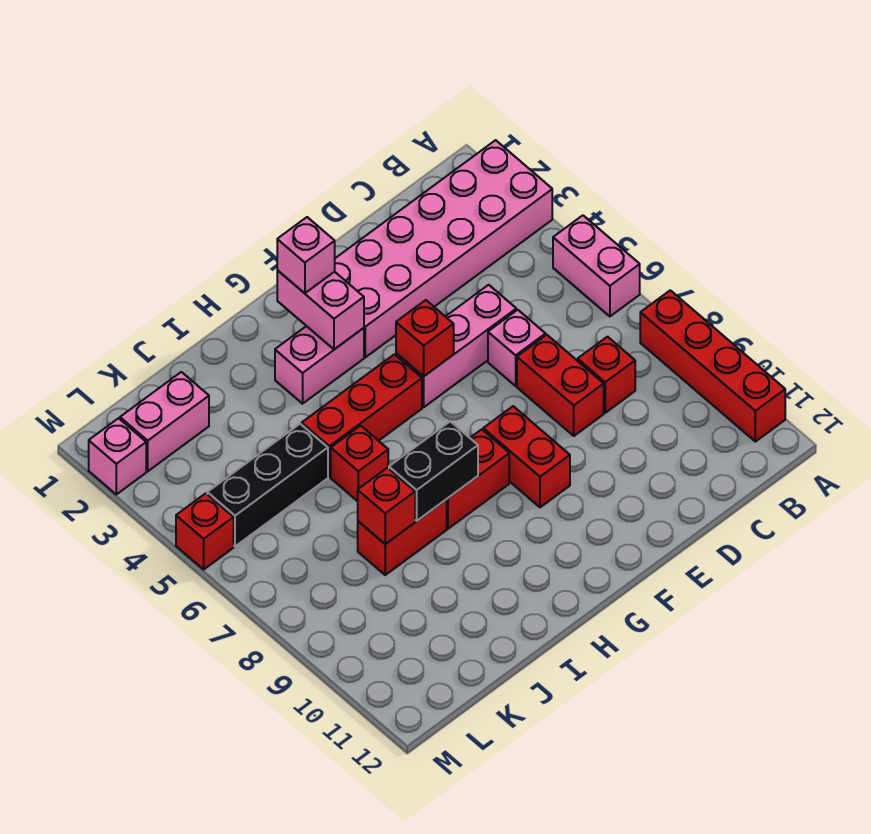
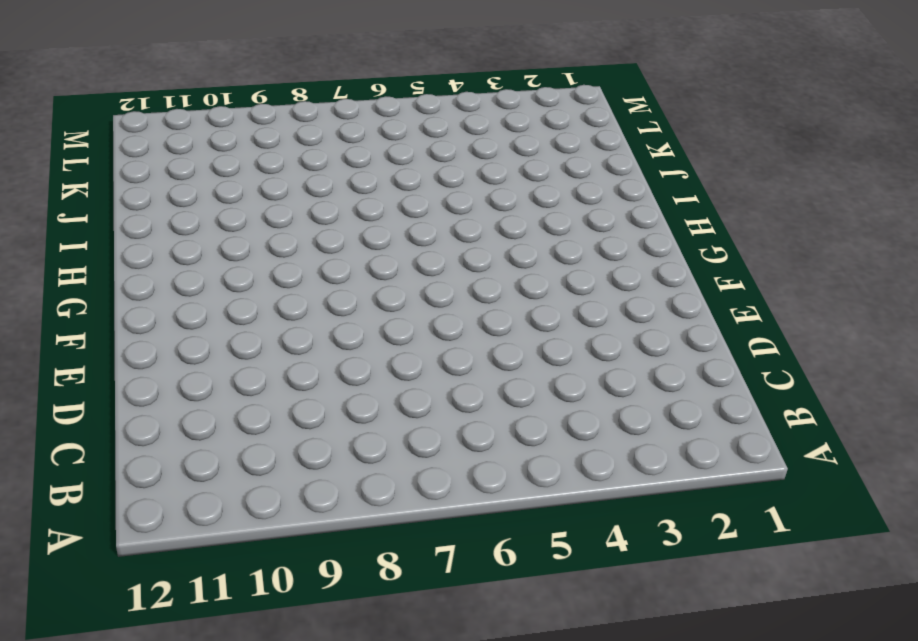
none -> pink 2x6 brick [335,140,552,357]
none -> pink 1x2 brick [553,215,640,316]
none -> red 1x4 brick [640,290,785,442]

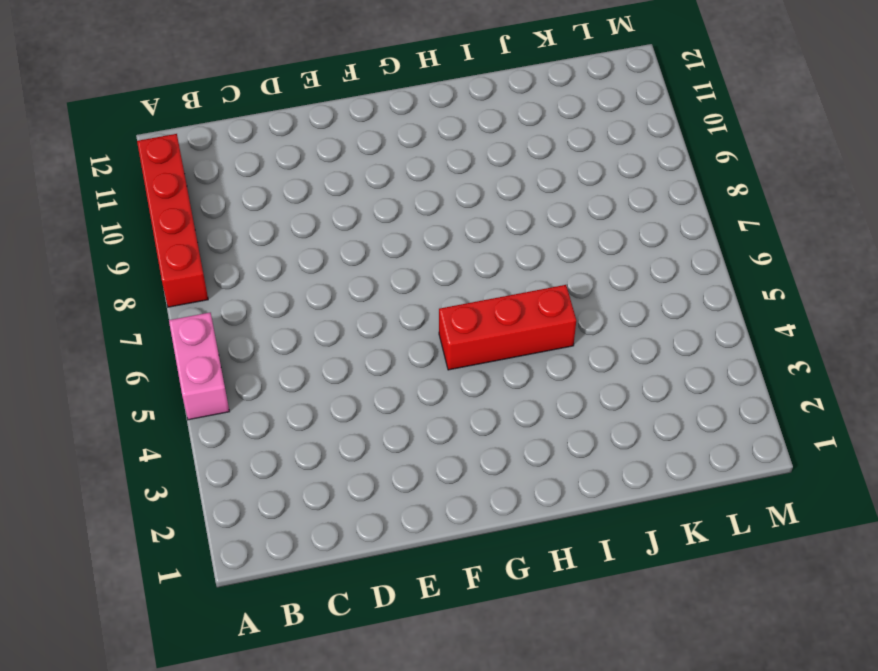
none -> pink 2x6 brick [335,140,552,357]
none -> red 1x1 brick [578,337,635,413]
none -> pink 1x3 brick [396,285,516,407]

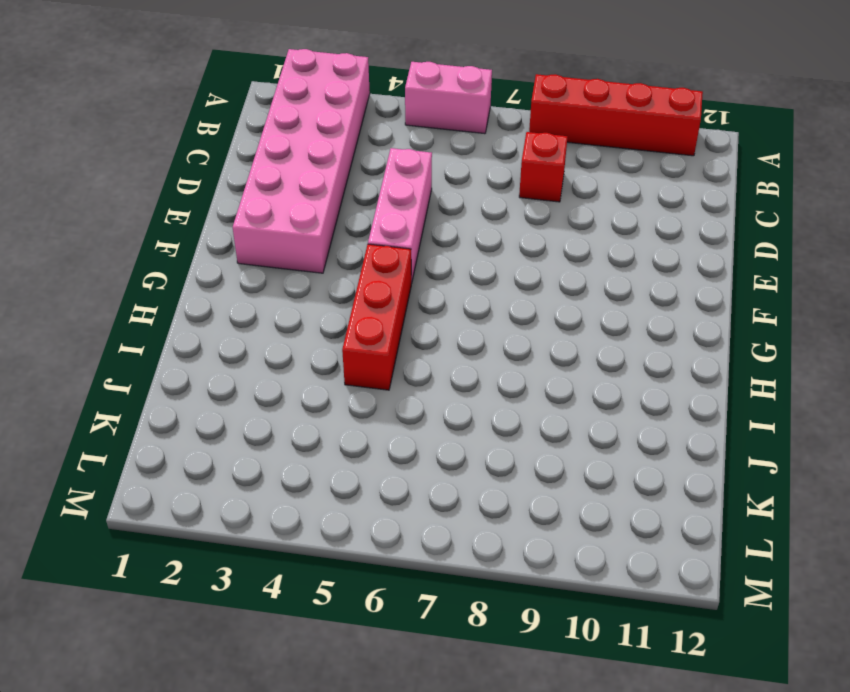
none -> pink 1x1 brick [488,310,546,386]
none -> red 1x2 brick [517,335,604,436]
none -> red 1x2 brick [483,406,570,507]

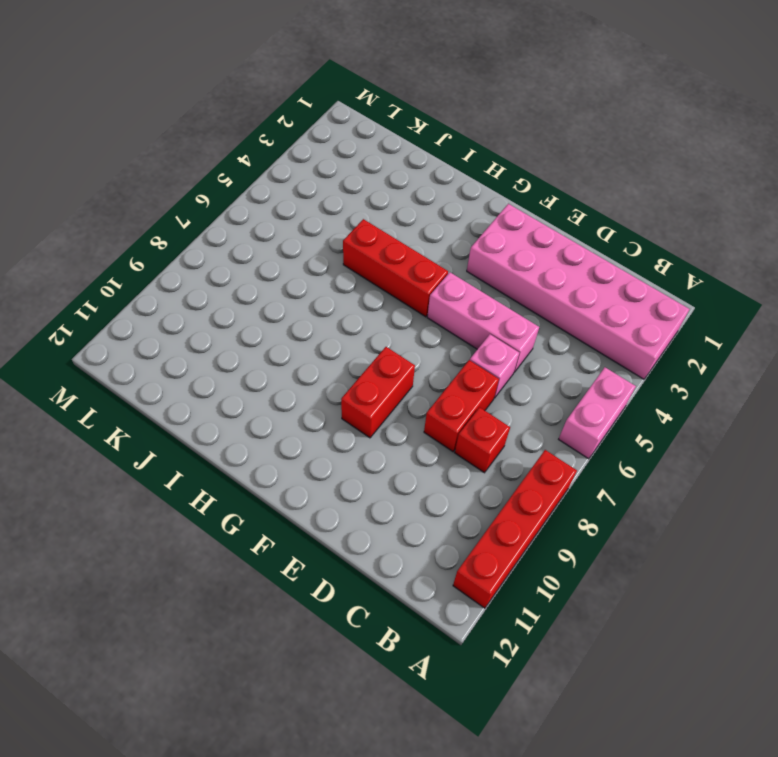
none -> pink 1x2 brick [275,326,364,404]
none -> red 1x2 brick [446,429,509,529]
none -> red 1x1 brick [331,426,388,501]

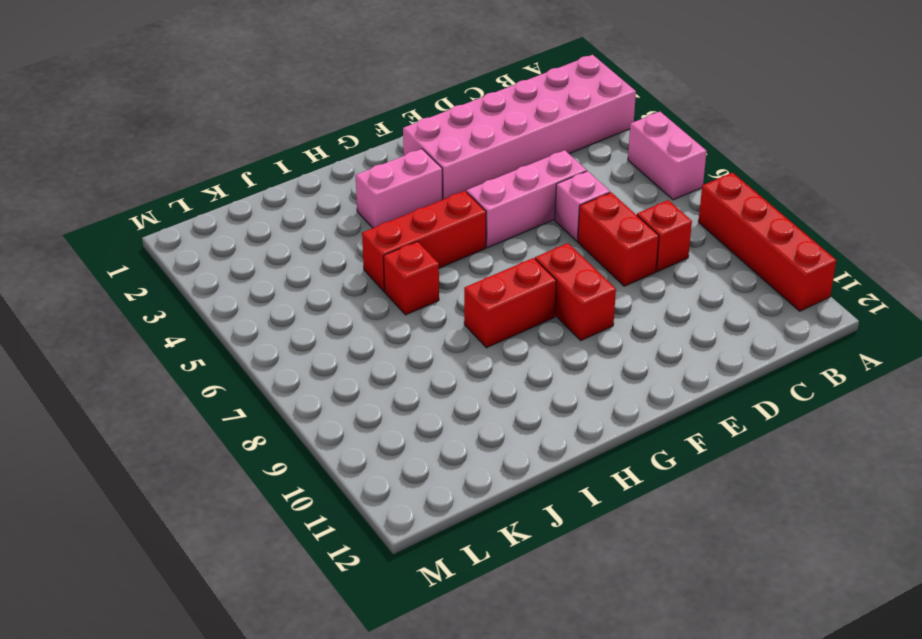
none -> red 1x2 brick [358,500,447,575]
none -> black 1x3 brick [207,424,328,546]
none -> pink 1x2 brick [120,372,209,471]

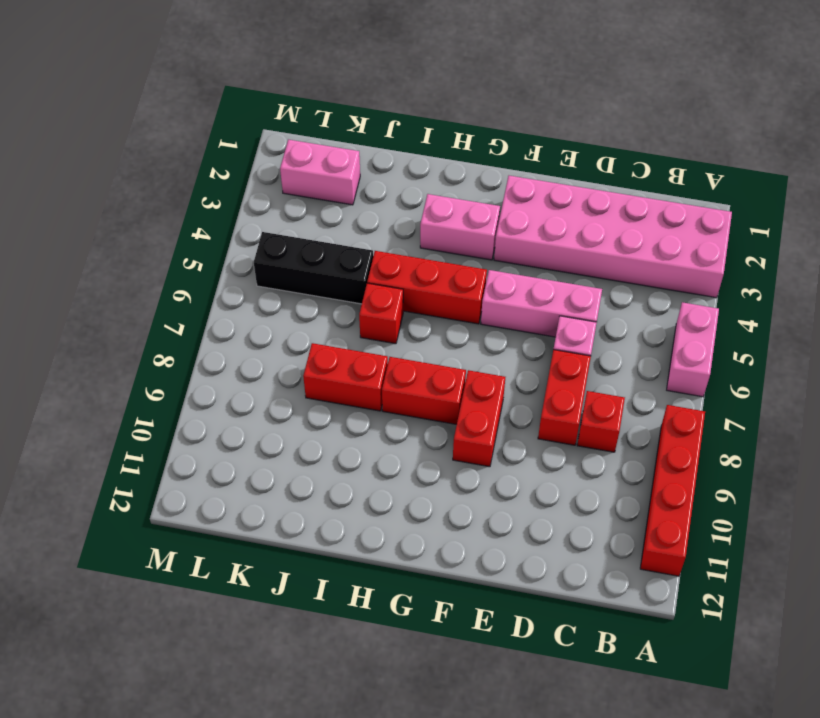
none -> pink 1x1 brick [89,418,146,494]
none -> red 1x1 brick [176,493,234,569]
none -> red 1x1 brick [396,300,454,376]

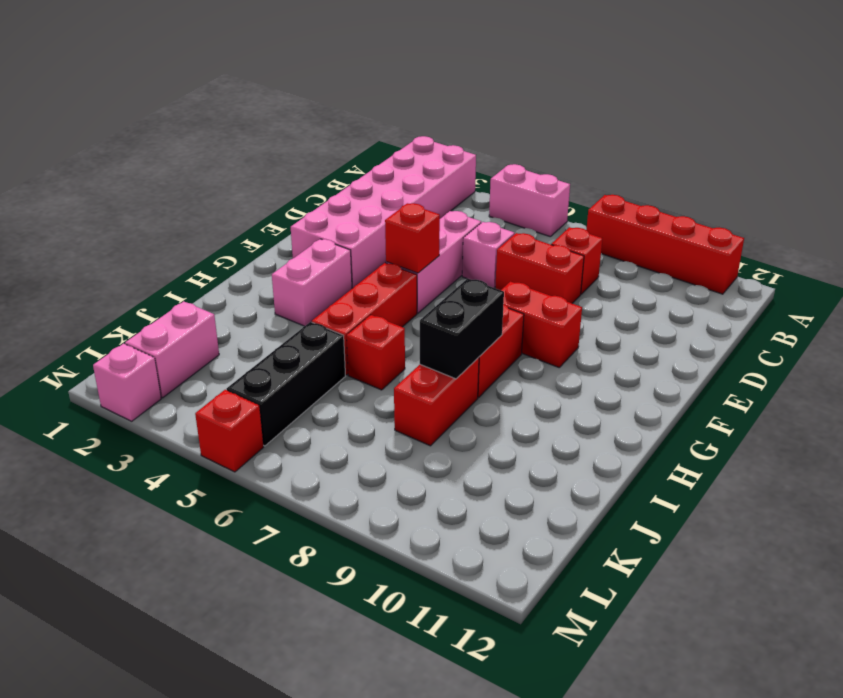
none -> pink 1x2 brick [277,270,364,349]
none -> red 1x1 brick [358,468,415,544]
none -> pink 1x1 brick [277,217,335,293]

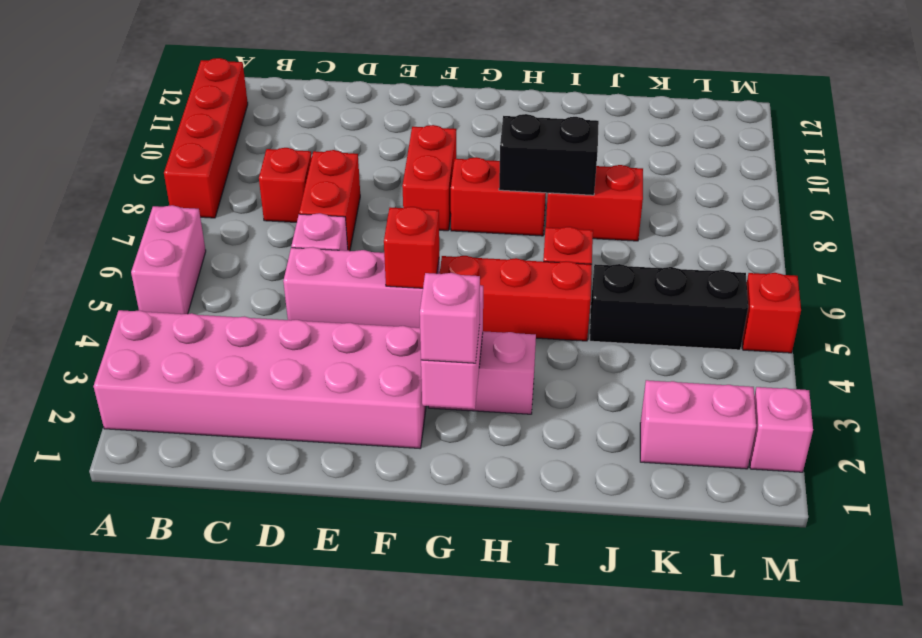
none -> red 1x1 brick [358,468,415,544]

